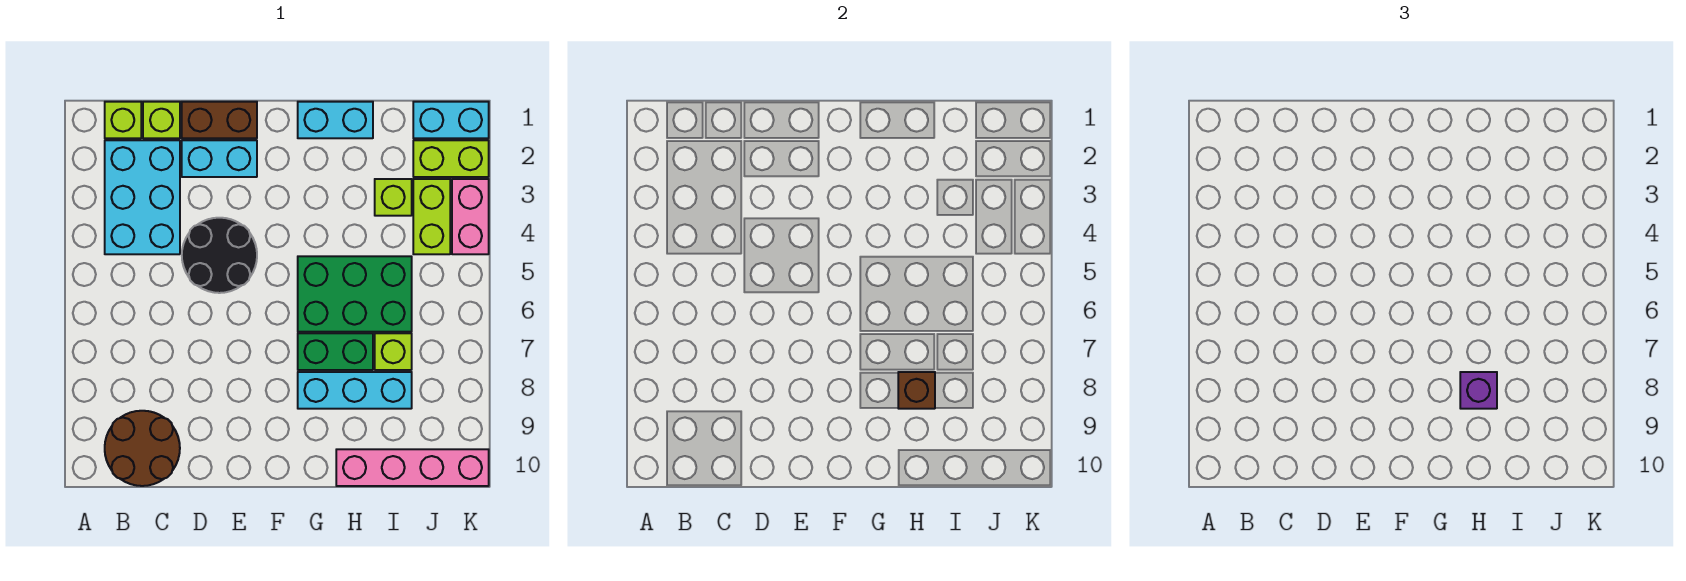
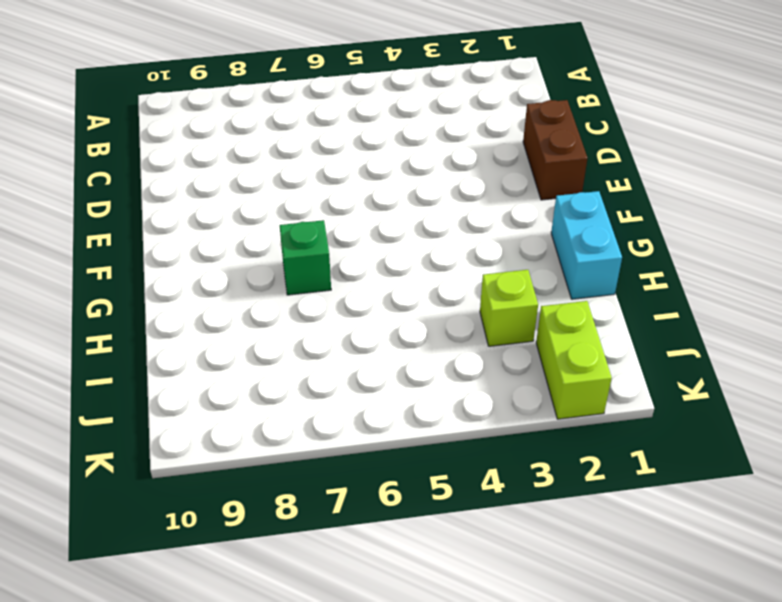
green 1x1 brick [280,220,331,295] -> green 1x2 brick [298,333,373,370]
none -> lime 1x1 brick [105,102,141,138]
none -> cyan 2x3 brick [105,140,180,254]
none -> brown 2x2 round brick [105,411,180,486]

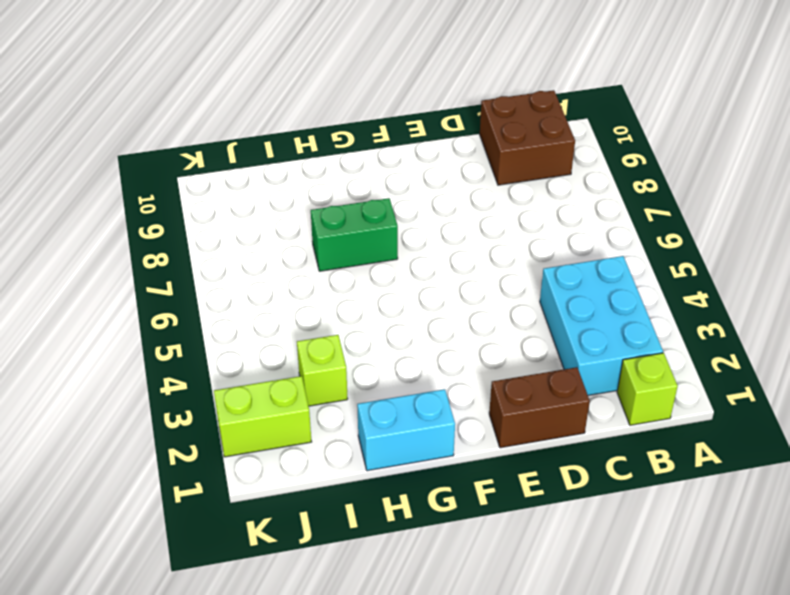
brown 2x2 brick [480,90,575,185] -> brown 2x2 round brick [105,411,180,486]
none -> lime 1x1 brick [143,102,180,138]
none -> cyan 1x2 brick [182,140,257,177]
none -> black 2x2 round brick [182,218,257,293]

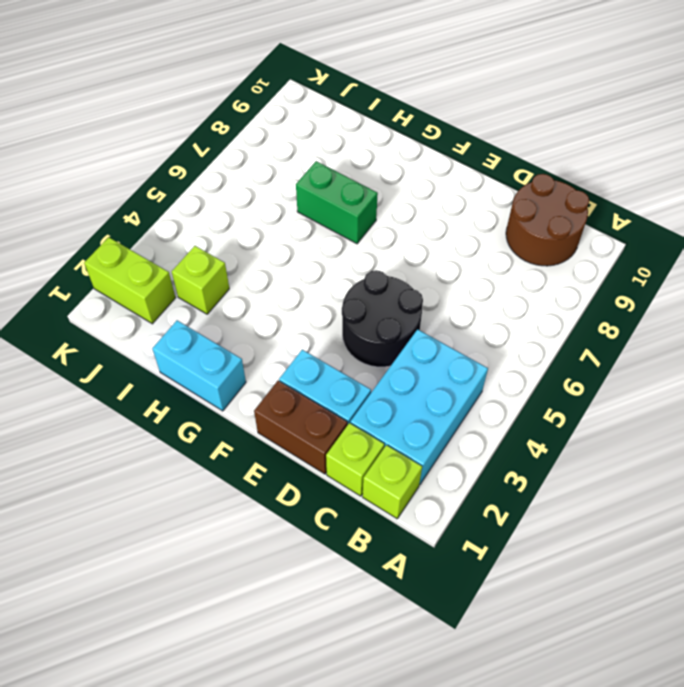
none -> green 2x3 brick [298,256,412,332]
none -> cyan 1x3 brick [298,372,412,409]
none -> pink 1x4 brick [336,449,489,486]

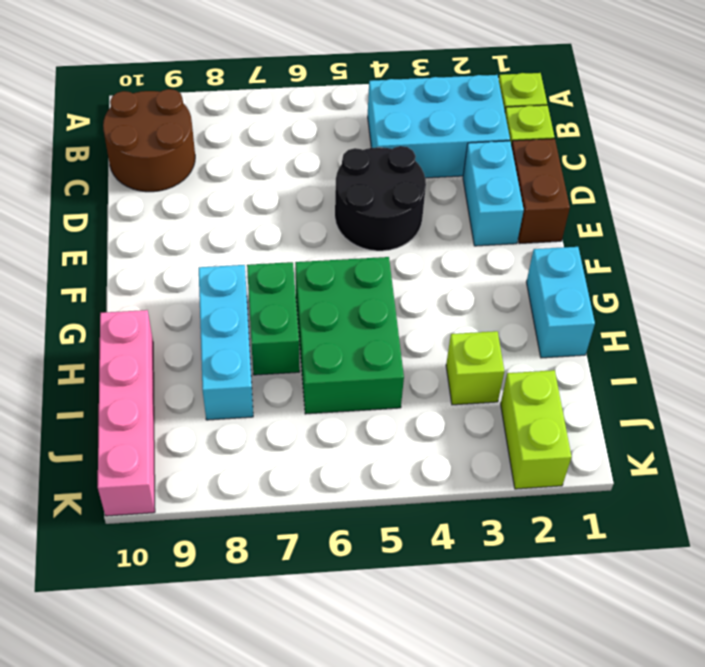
none -> lime 1x1 brick [375,333,412,370]
none -> cyan 1x2 brick [413,102,489,138]
none -> lime 1x2 brick [413,179,450,254]

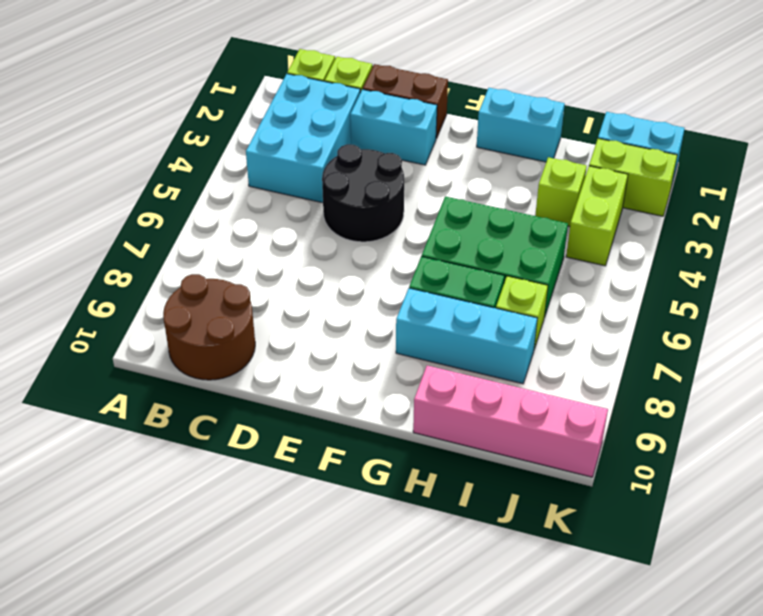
none -> pink 1x2 brick [452,179,489,254]
none -> brown 1x1 brick [898,372,935,409]
none -> purple 1x1 brick [1460,372,1497,409]

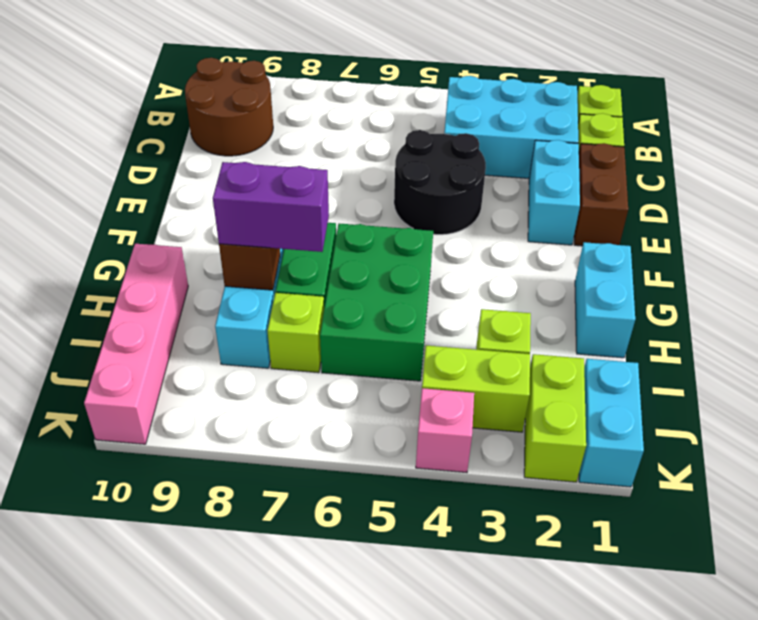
purple 1x2 brick [213,162,329,252] -> purple 1x1 brick [1460,372,1497,409]
pink 1x1 brick [416,388,474,473] -> pink 1x2 brick [452,179,489,254]

